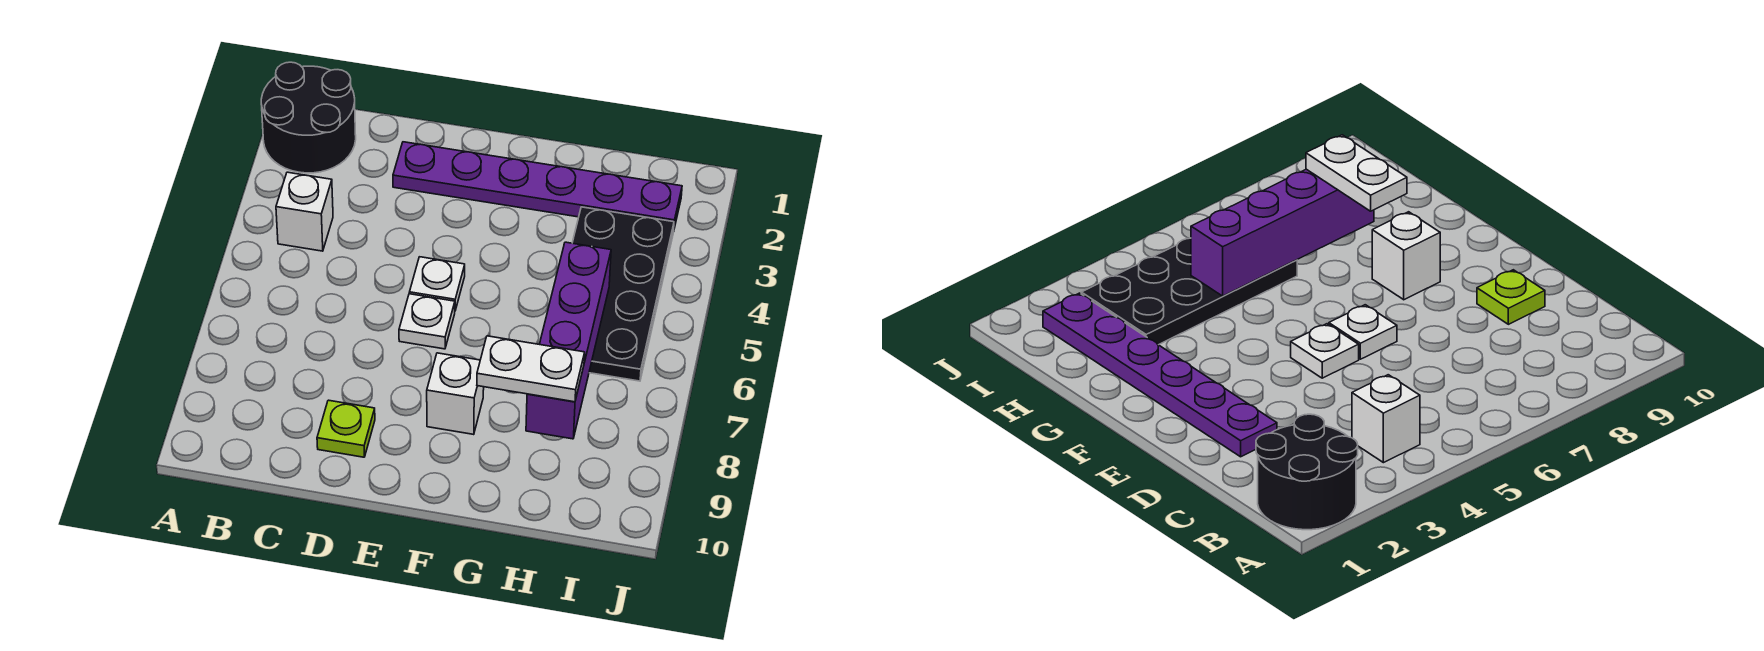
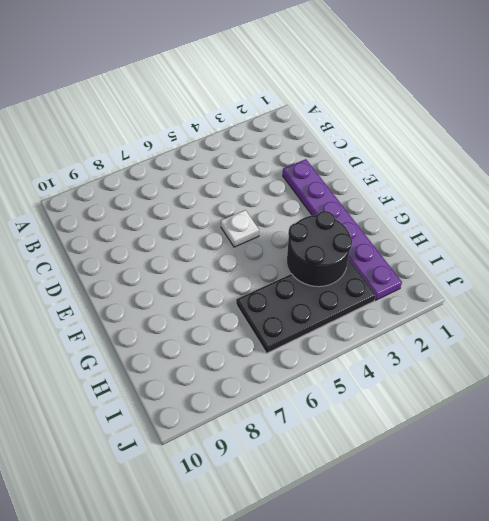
black 2x2 round brick [287,211,352,287] -> black 2x2 round brick moved to [261,62,356,173]
none -> white 1x1 brick [276,172,333,251]
none -> lime 1x1 plate [317,400,375,457]

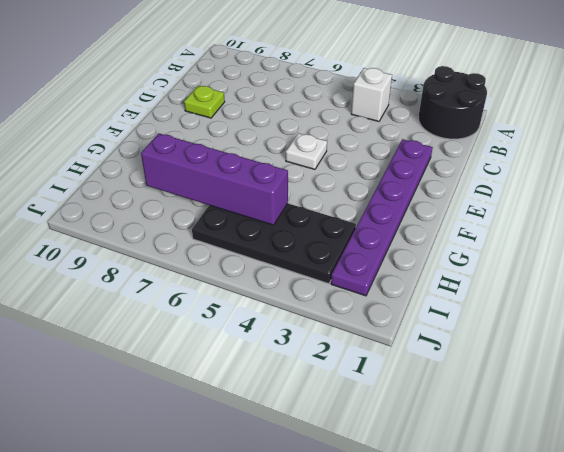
none -> white 1x1 plate [399,294,455,349]
none -> white 1x1 brick [427,353,484,435]

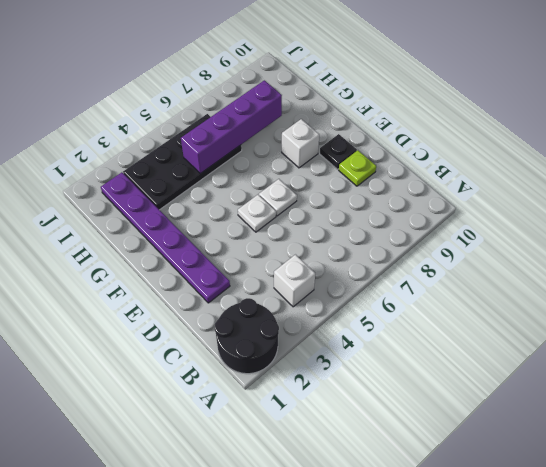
black 1x1 plate [320,134,357,169] -> none
none -> white 1x2 plate [477,336,585,402]

